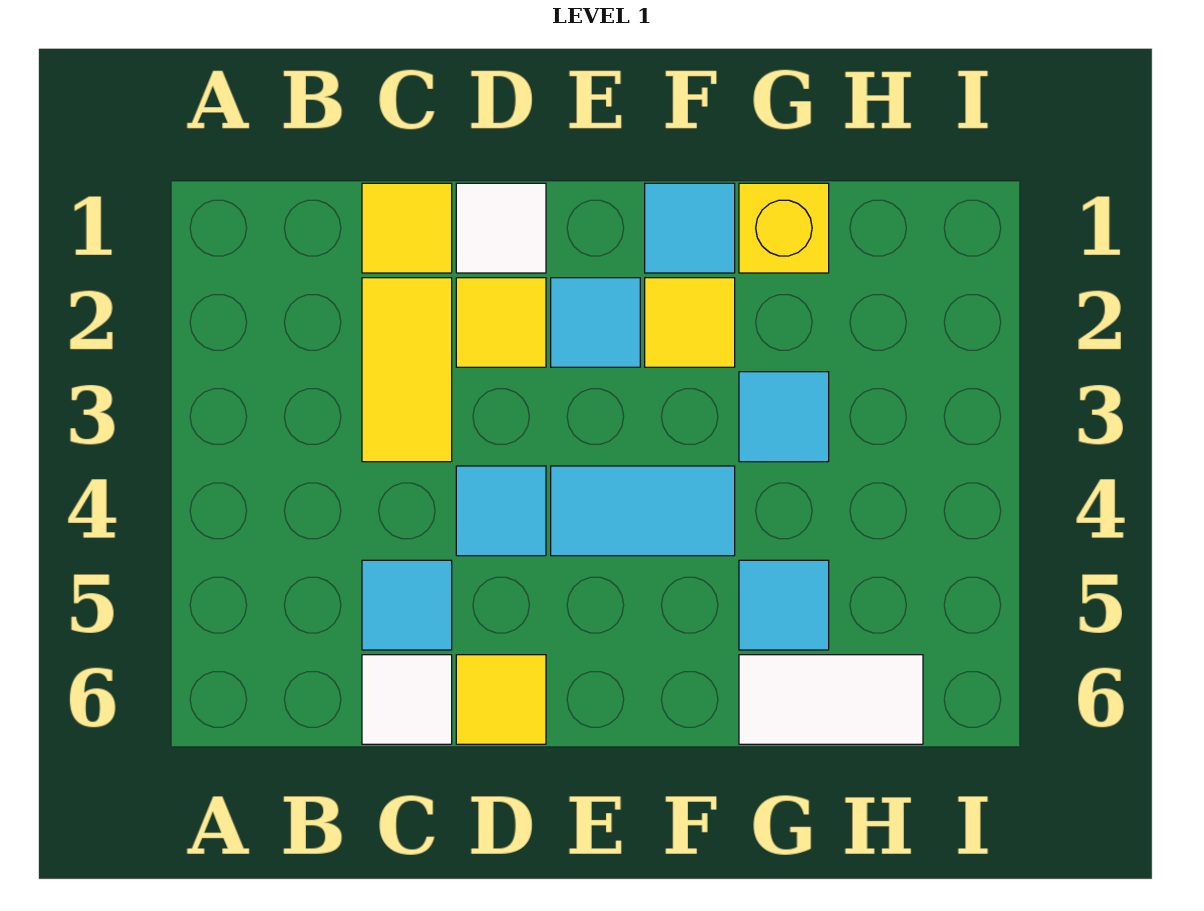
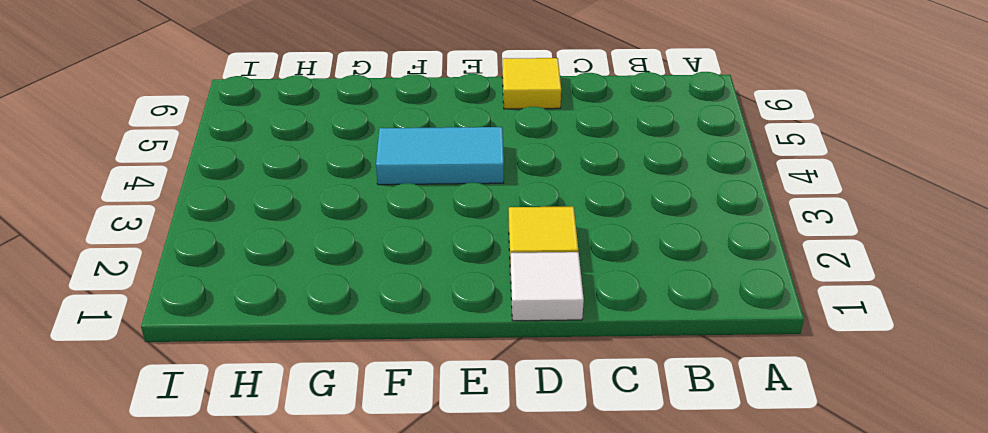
none -> yellow 1x1 tile [362,183,452,273]
none -> yellow 1x2 tile [362,278,452,462]
none -> cyan 1x1 tile [362,560,452,650]

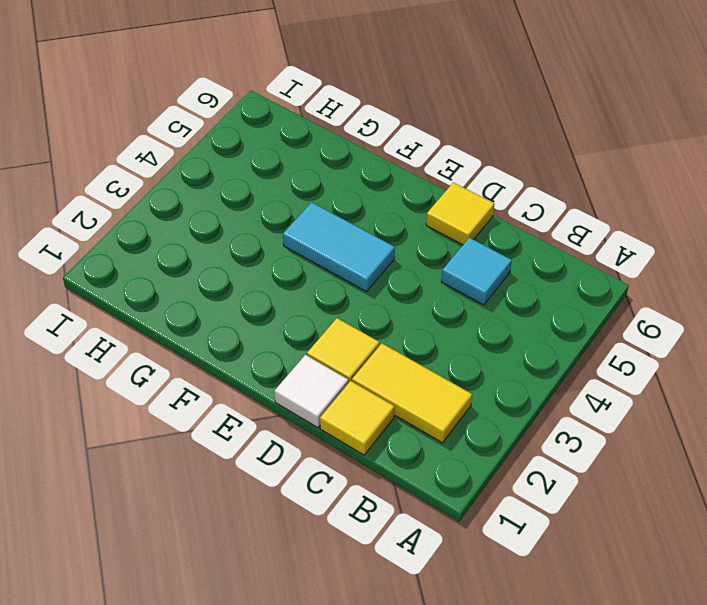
yellow 1x2 tile [352,343,472,443] -> yellow 1x2 tile turned to [362,278,452,462]
none -> white 1x1 tile [362,655,452,744]
none -> cyan 1x1 tile [456,466,546,556]
none -> cyan 1x1 tile [551,278,640,367]

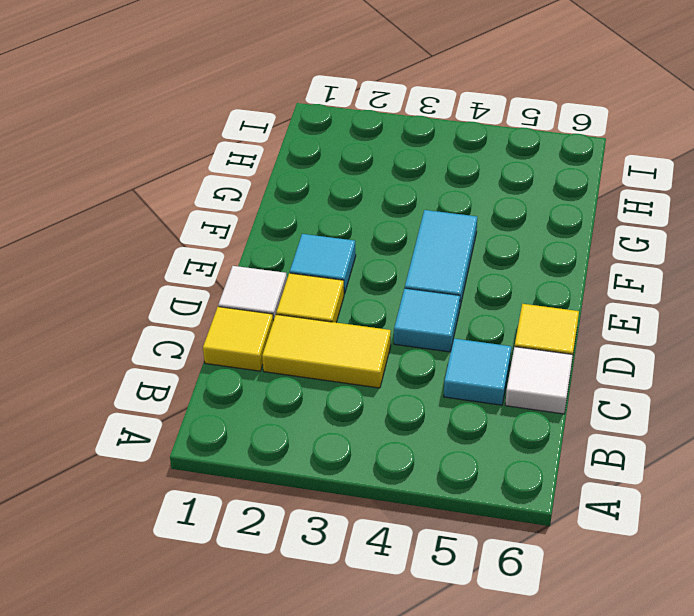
none -> cyan 1x1 tile [645,183,735,273]
none -> yellow 1x1 tile [645,278,735,367]
none -> yellow 1x1 brick [739,183,829,273]

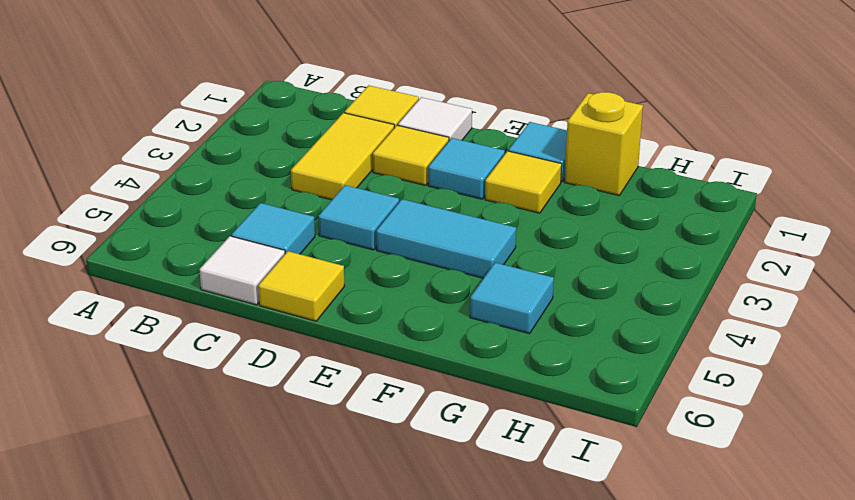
none -> cyan 1x1 tile [739,372,829,462]
none -> white 1x2 tile [739,655,923,744]

